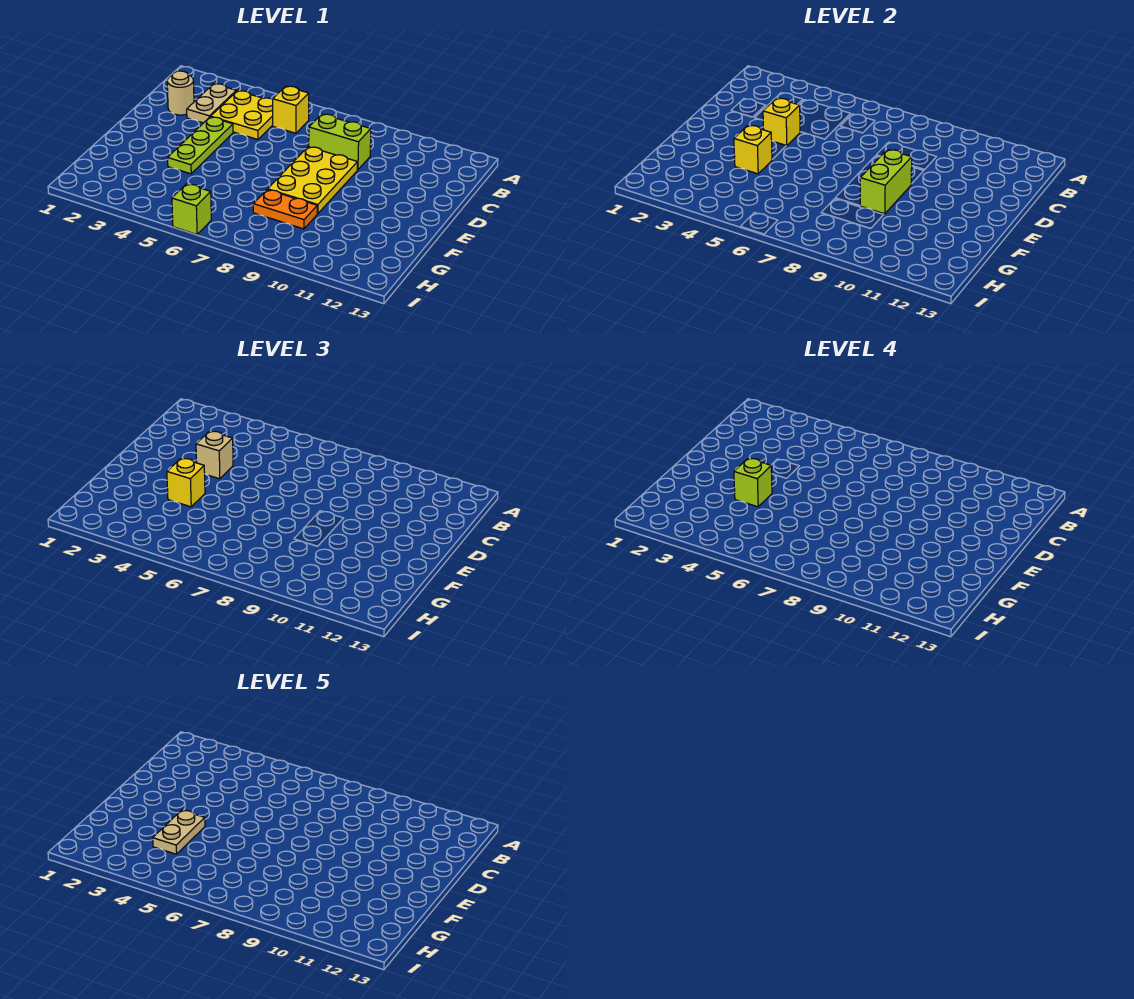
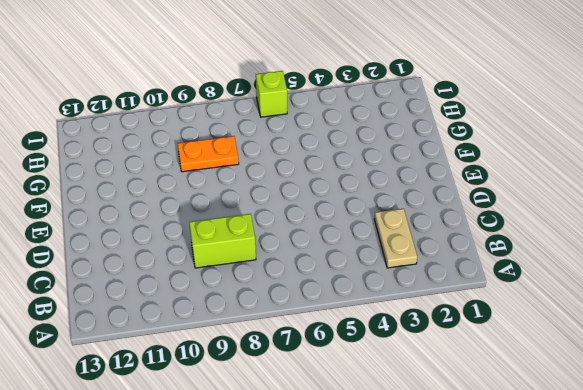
none -> yellow 2x2 plate [211,91,273,139]
none -> yellow 1x1 brick [273,86,309,133]
none -> tan 1x1 round brick [167,71,194,115]

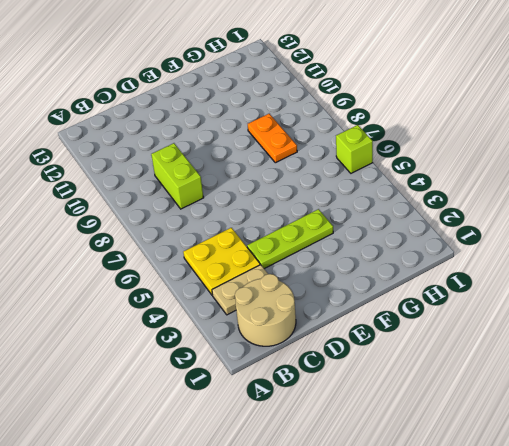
tan 2x2 round brick [235,274,296,346] -> tan 1x1 round brick [167,71,194,115]
none -> yellow 1x1 brick [273,86,309,133]
none -> yellow 2x3 plate [268,147,357,214]
none -> yellow 1x1 brick [763,98,800,146]

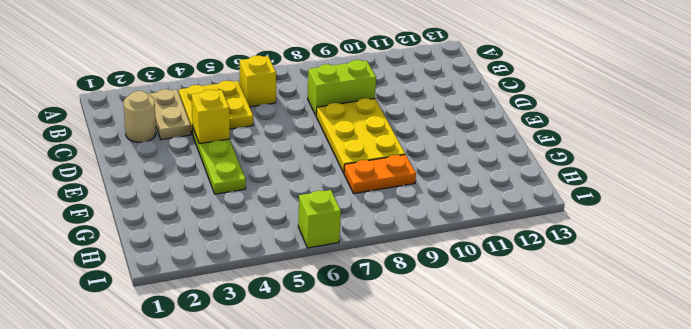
none -> lime 1x2 brick [860,149,912,214]
none -> yellow 1x1 brick [734,125,772,174]
none -> tan 1x1 brick [196,431,233,479]

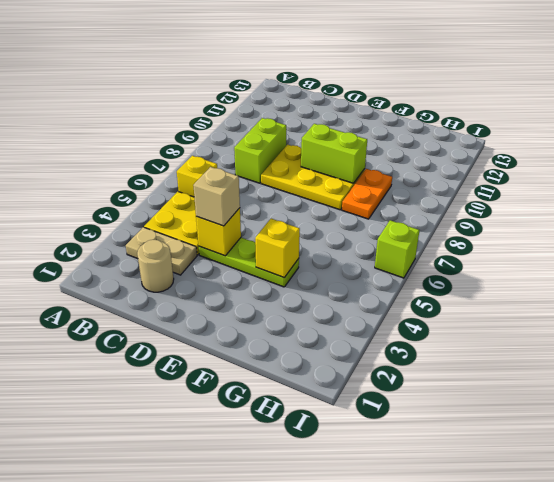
none -> yellow 1x1 brick [167,458,205,507]
none -> lime 1x1 brick [734,458,772,507]
none -> tan 1x2 plate [153,810,205,854]

